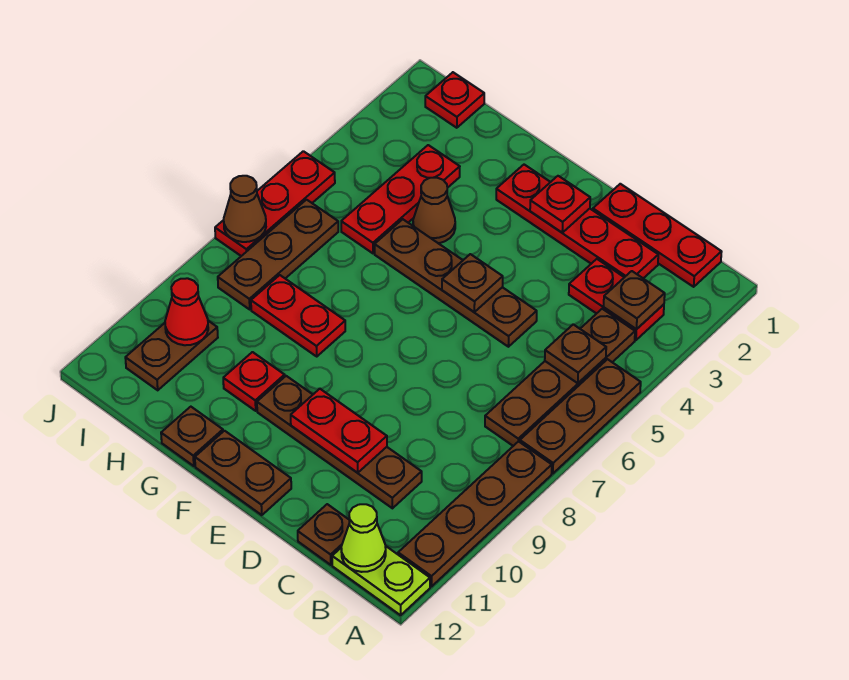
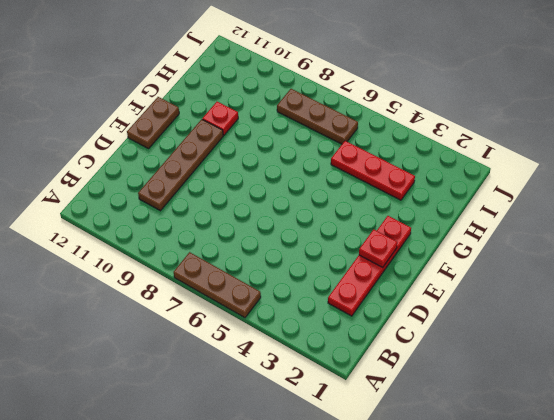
none -> brown 1x4 plate [398,441,552,587]
none -> lime 1x2 plate [332,546,430,615]
none -> red 1x3 plate [593,184,721,287]

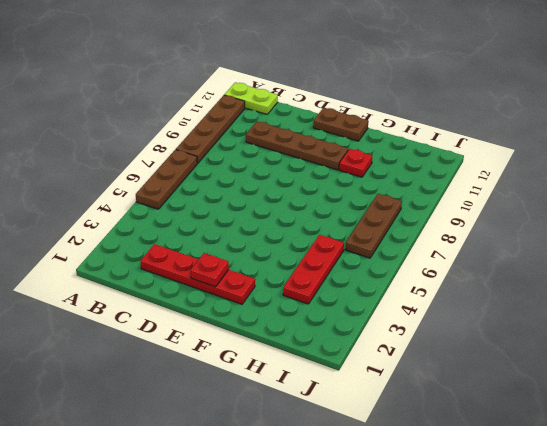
none -> red 1x3 plate [593,184,721,287]
none -> red 1x2 plate [569,259,664,340]
none -> brown 1x4 plate [485,309,635,446]

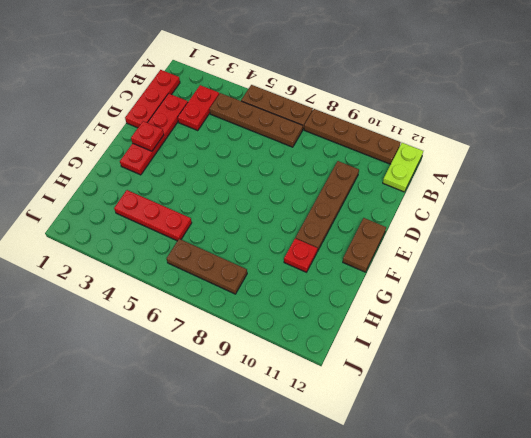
none -> brown 1x1 plate [298,504,350,565]
none -> brown 1x4 plate [375,219,537,347]
none -> brown 1x1 cone [413,178,455,243]

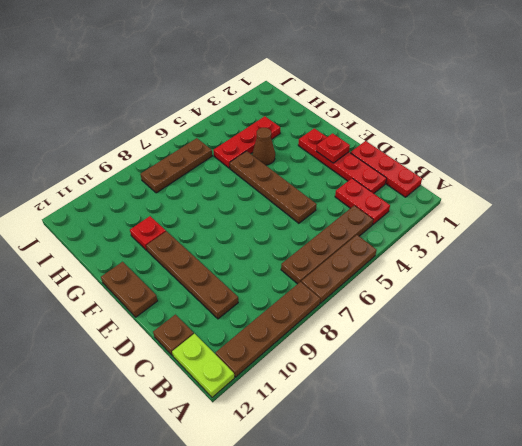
none -> red 1x2 plate [251,275,345,356]
none -> brown 1x1 plate [161,407,223,466]
none -> red 1x1 plate [425,72,484,128]

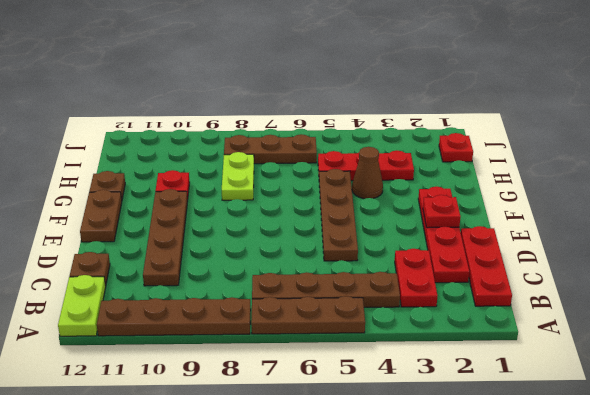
lime 1x2 plate [222,152,254,200] -> red 1x2 plate [251,275,345,356]
none -> brown 1x2 plate [125,321,218,390]
none -> red 1x3 plate [215,151,335,256]
none -> brown 1x1 plate [604,271,665,329]

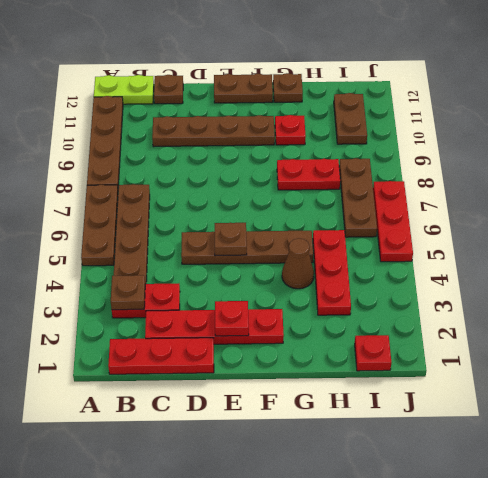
none -> brown 1x1 plate [545,324,606,383]
none -> lime 1x1 cone [341,504,386,572]
none -> red 1x2 plate [291,389,387,473]

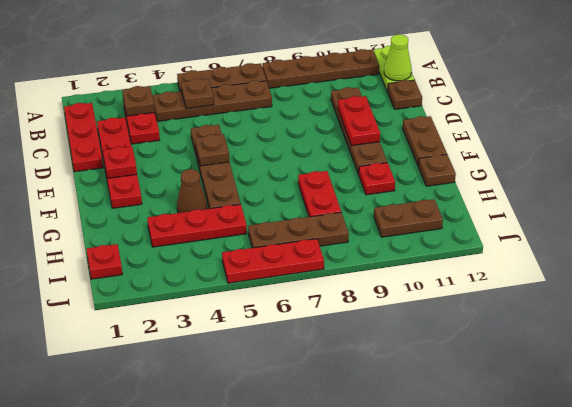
none -> red 1x1 cone [165,278,208,345]
none -> brown 1x1 cone [224,176,266,242]

